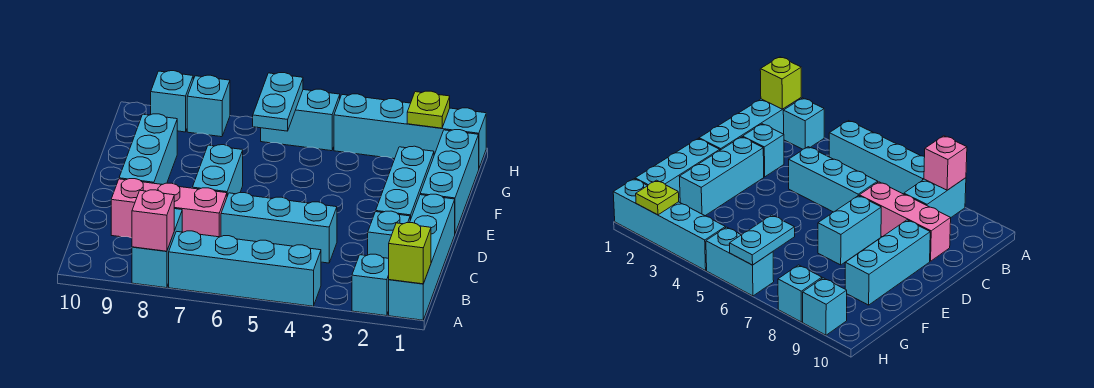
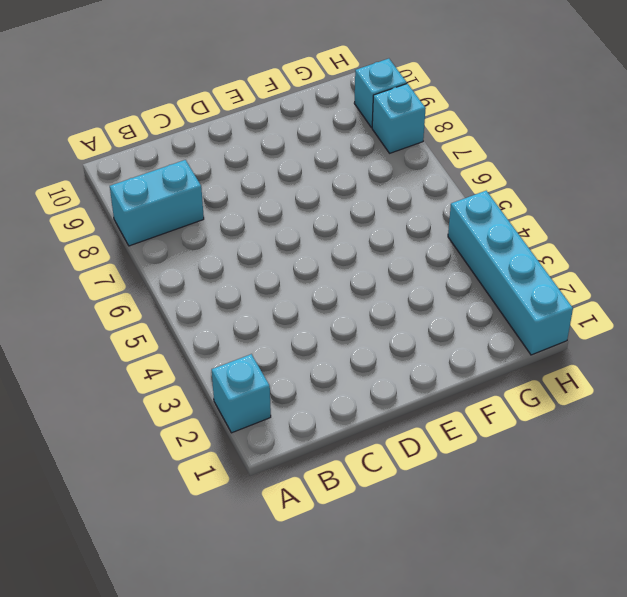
none -> cyan 1x4 brick [389,194,455,320]
none -> cyan 1x4 brick [169,231,321,306]
none -> cyan 1x1 brick [368,211,410,258]

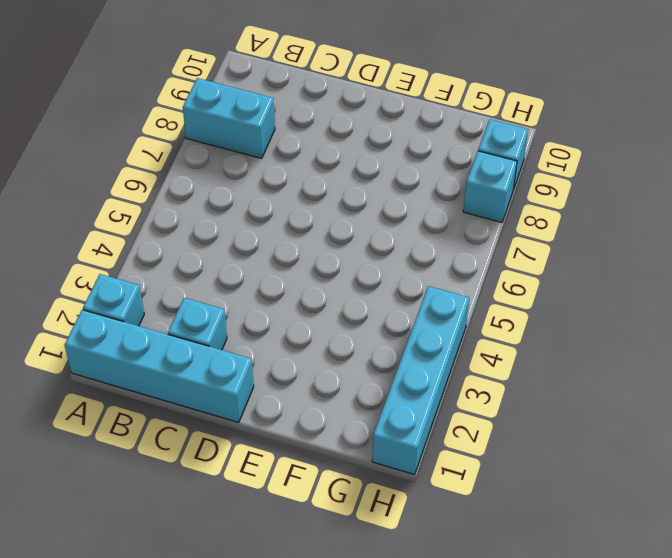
none -> cyan 1x4 brick [169,231,321,306]
none -> cyan 1x3 brick [221,193,337,263]
none -> pink 1x3 brick [111,179,227,238]

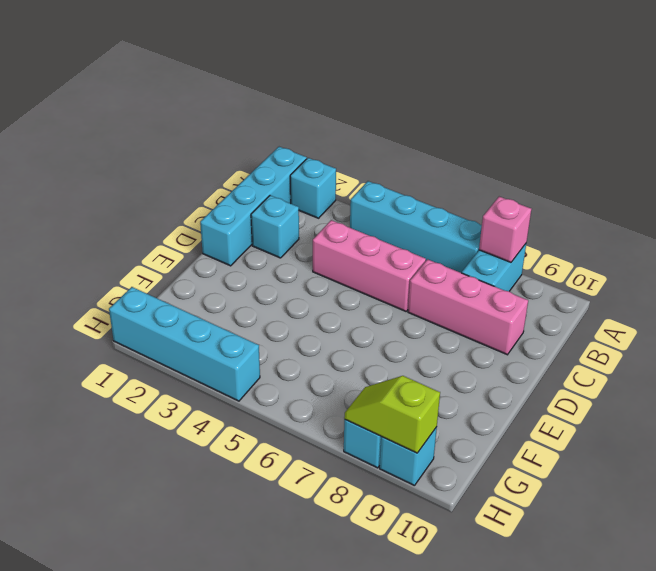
pink 1x3 brick [313,220,426,311] -> cyan 1x3 brick [221,193,337,263]
lime 1x2 slope [344,376,440,453] -> none
none -> cyan 1x3 brick [376,146,434,220]
none -> cyan 1x2 brick [192,145,243,196]
none -> cyan 1x3 brick [119,114,177,185]

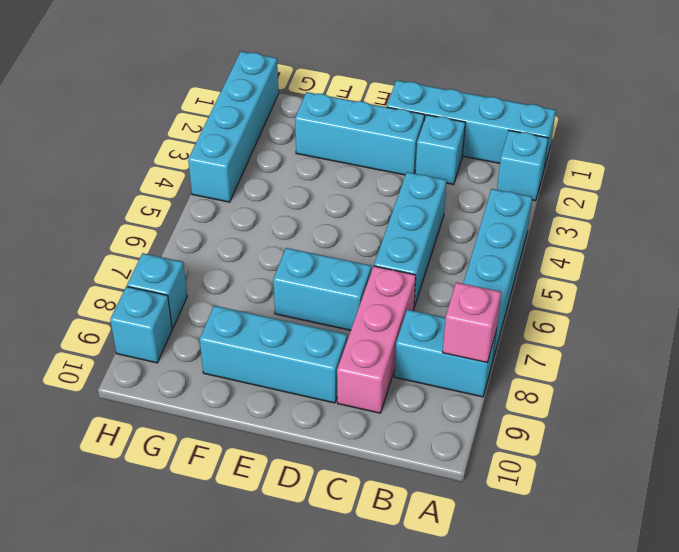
none -> cyan 1x3 brick [420,130,479,233]
none -> cyan 1x2 brick [261,89,340,151]
none -> lime 1x1 brick [389,223,431,284]

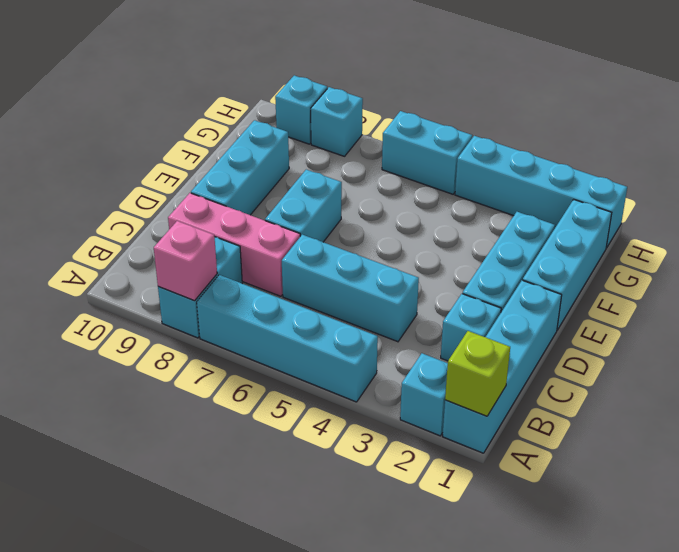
none -> cyan 1x2 plate [253,73,303,131]
none -> lime 1x1 plate [407,91,450,128]

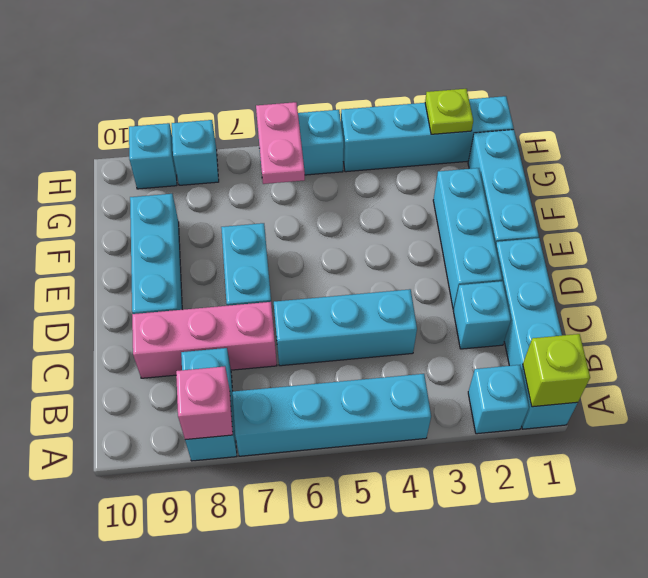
pink 1x2 plate [256,102,305,184] -> cyan 1x2 plate [253,73,303,131]

